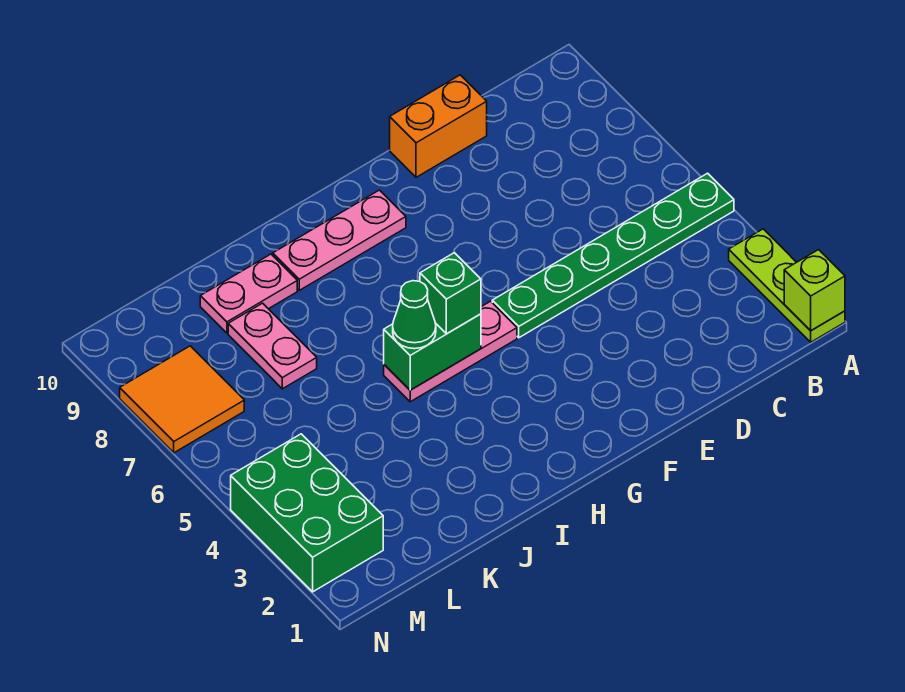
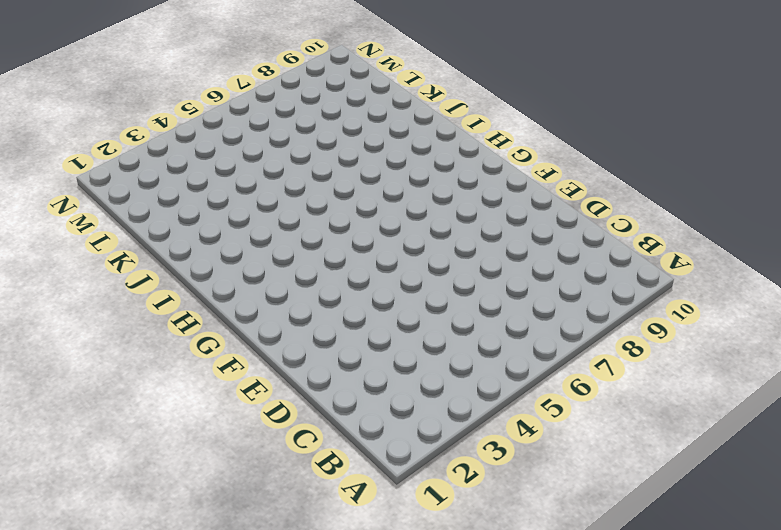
none -> lime 1x3 plate [729,229,845,342]
none -> green 1x6 plate [492,173,734,338]
none -> orange 1x2 brick [390,75,487,177]

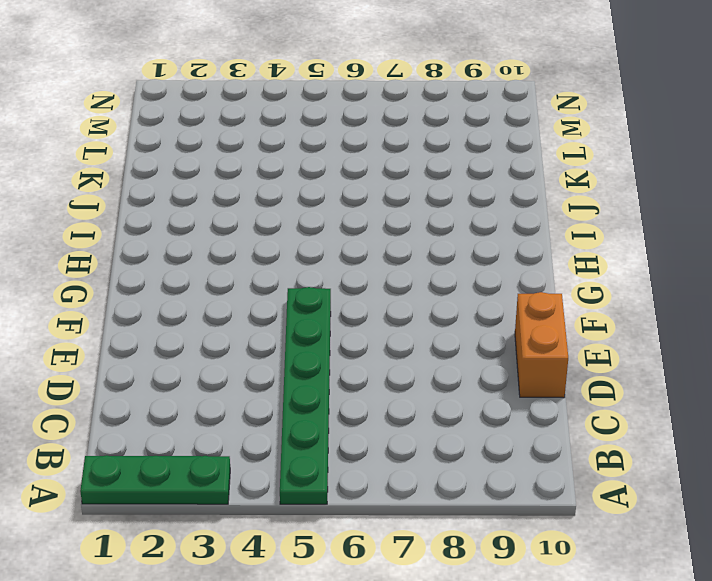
green 1x3 plate [80,455,230,504] -> lime 1x3 plate [729,229,845,342]
none -> pink 1x3 plate [384,301,517,402]
none -> pink 1x3 plate [273,190,406,290]
none -> pink 1x2 plate [200,254,297,333]

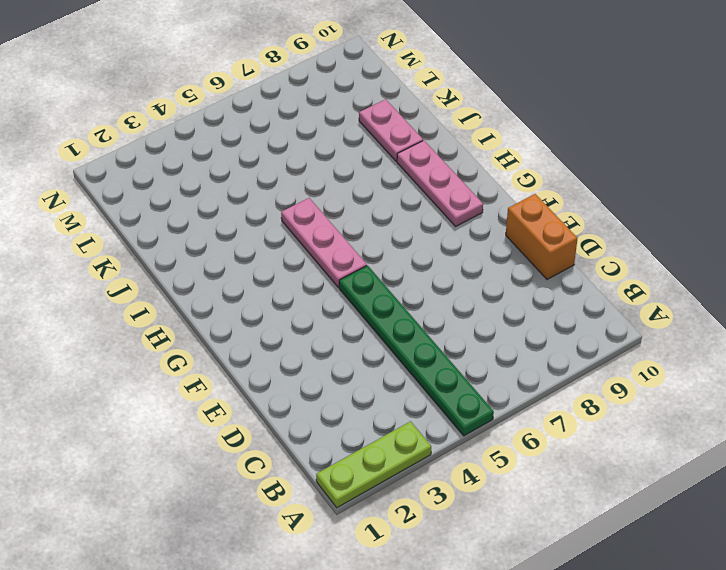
none -> pink 1x2 plate [228,303,317,389]
none -> green 2x3 brick [231,434,383,592]
none -> orange 2x2 tile [120,346,244,453]

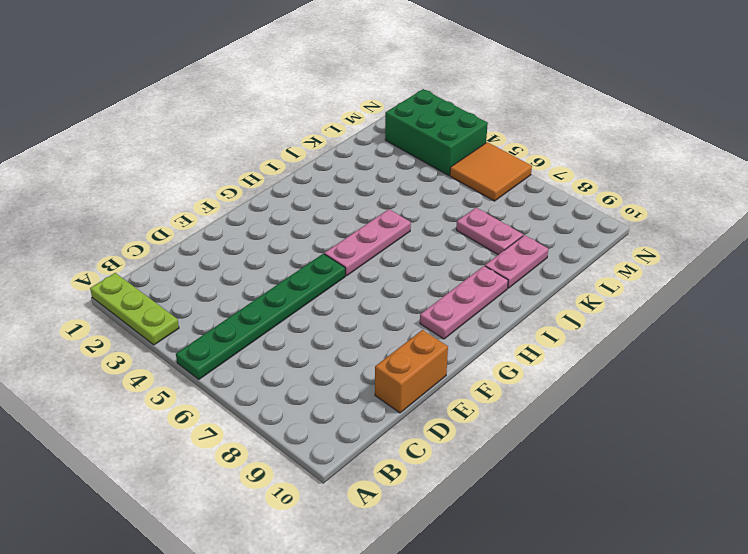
orange 2x2 tile [450,142,532,201] -> orange 2x2 tile moved to [120,346,244,453]
none -> lime 1x1 brick [784,250,845,331]
none -> green 1x2 brick [384,314,481,390]
none -> green 1x1 brick [420,253,481,334]

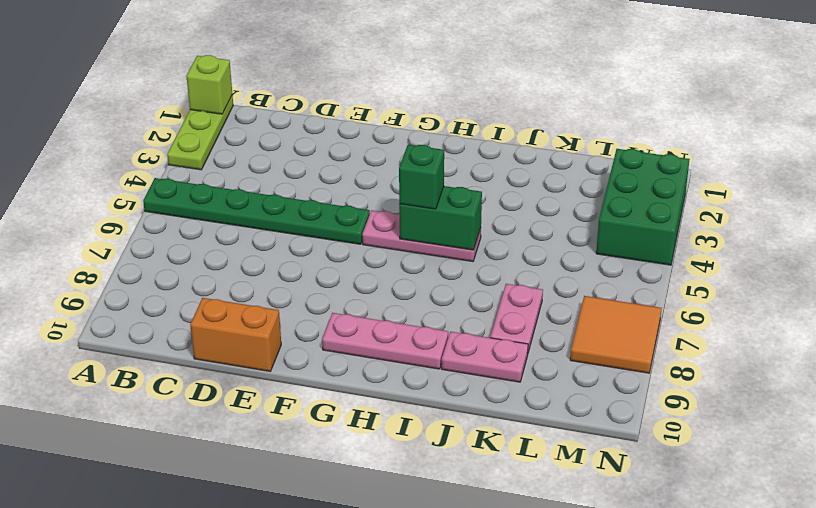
none -> green 1x1 cone [393,281,436,349]

